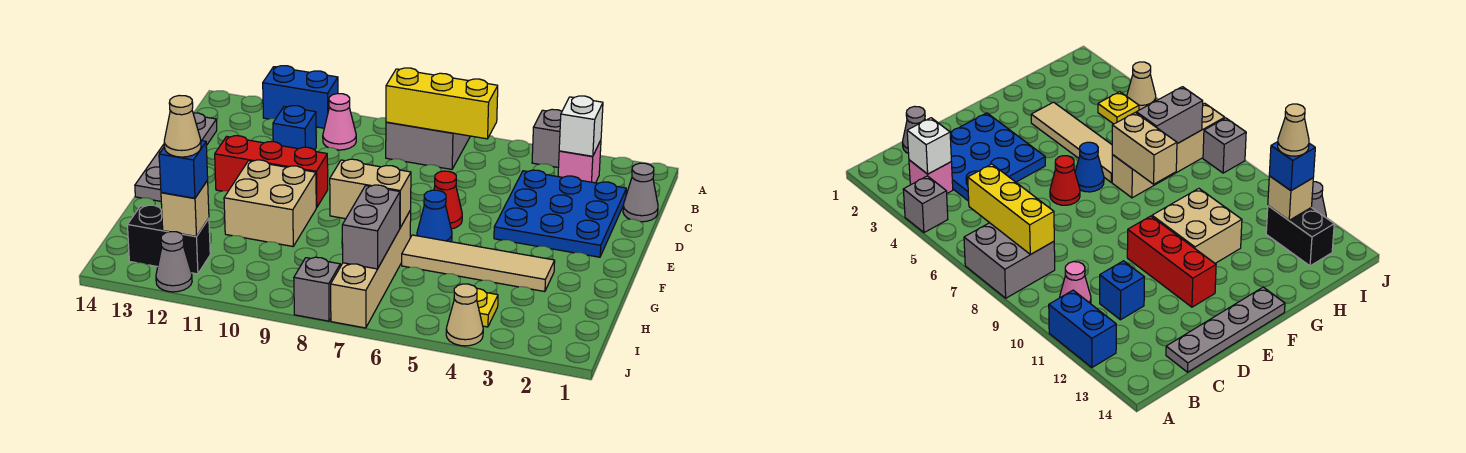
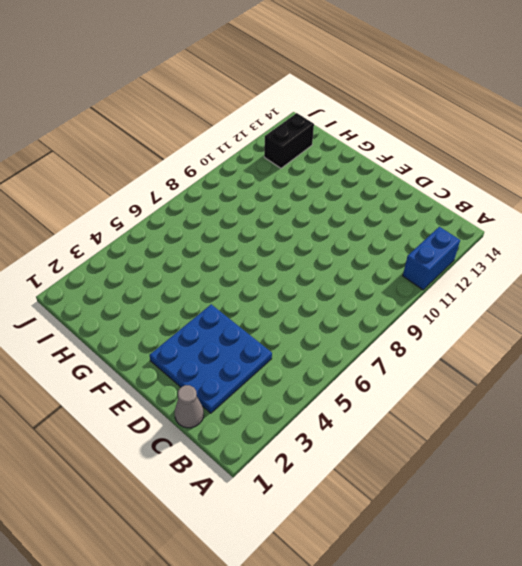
none -> grey 1x1 brick [532,109,562,168]
none -> grey 2x2 brick [386,122,470,169]
none -> pink 1x1 brick [558,140,601,183]

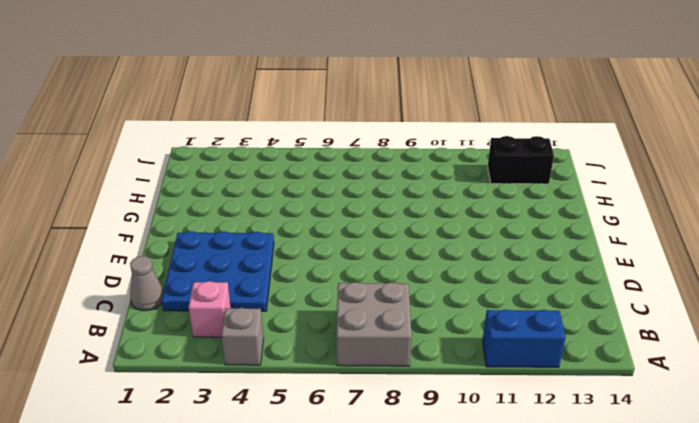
none -> pink 1x1 cone [323,94,356,150]
none -> blue 1x1 brick [273,106,316,150]
none -> grey 1x4 plate [135,113,217,201]

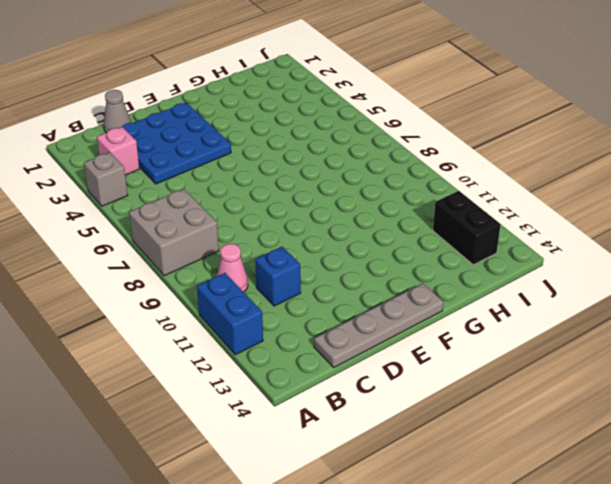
none -> red 1x1 cone [434,171,462,229]
none -> red 1x3 brick [215,136,328,208]
none -> blue 1x1 cone [417,190,452,242]

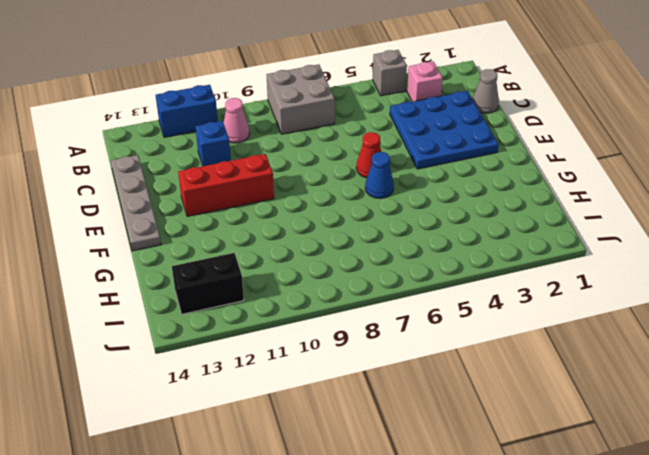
none -> tan 2x2 brick [224,160,316,246]
none -> tan 1x4 tile [402,235,555,292]
none -> tan 1x4 brick [331,210,411,328]

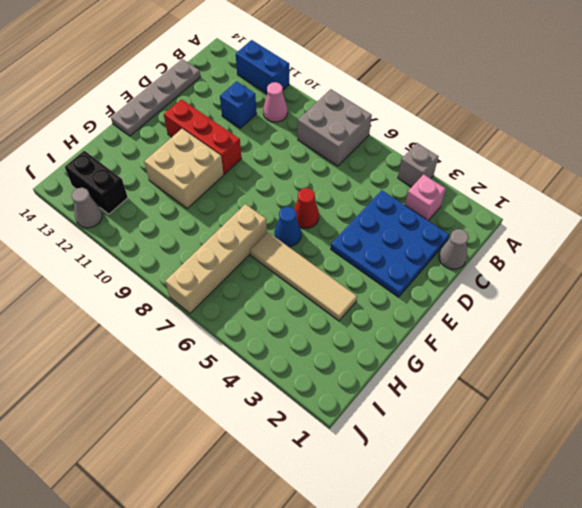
none -> yellow 1x1 plate [477,289,498,327]
none -> tan 1x1 cone [446,284,483,346]
none -> grey 1x1 brick [294,257,340,321]

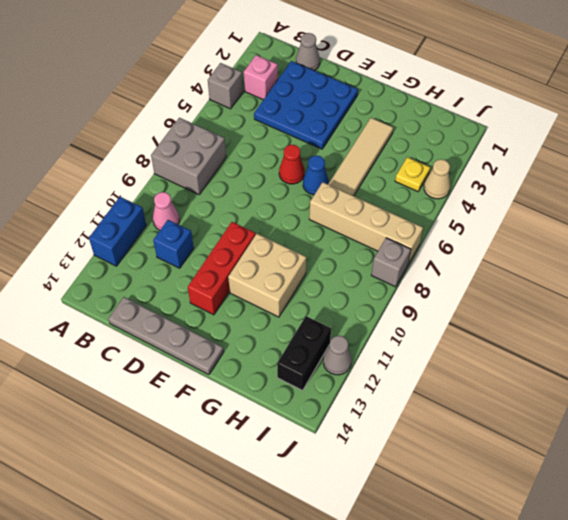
none -> white 1x1 brick [559,96,603,156]
none -> yellow 1x3 brick [386,68,498,139]
none -> tan 1x2 brick [330,159,411,228]

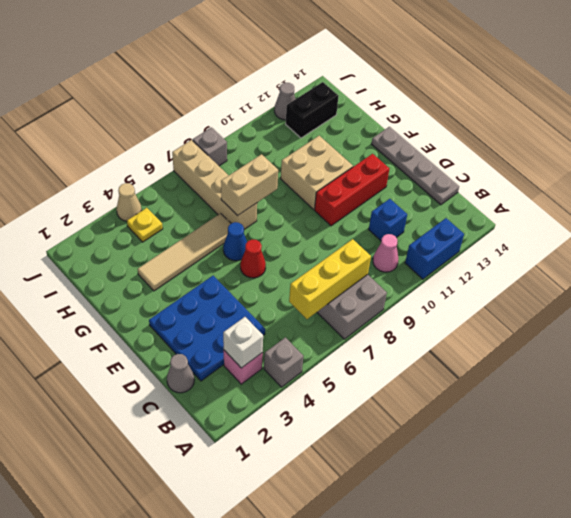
none -> grey 1x2 brick [342,185,400,269]
none -> tan 1x1 brick [161,180,209,236]
none -> blue 1x1 brick [159,141,208,198]

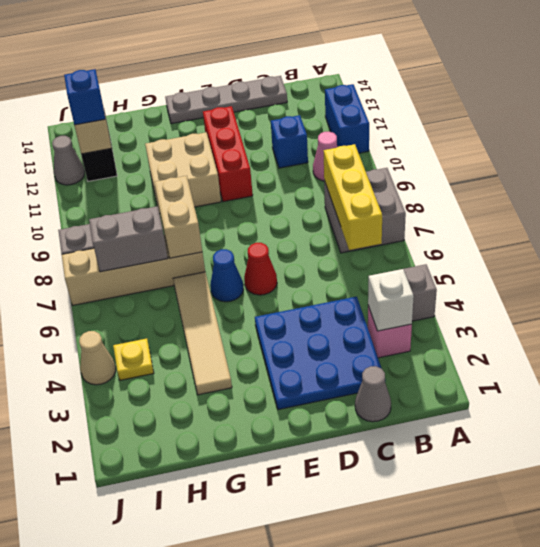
none -> tan 1x1 cone [164,95,201,157]

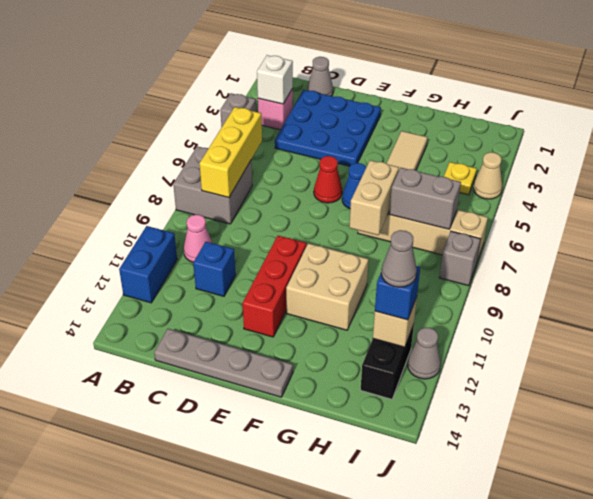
grey 1x1 cone [381,230,417,287] -> tan 1x1 cone [164,95,201,157]

